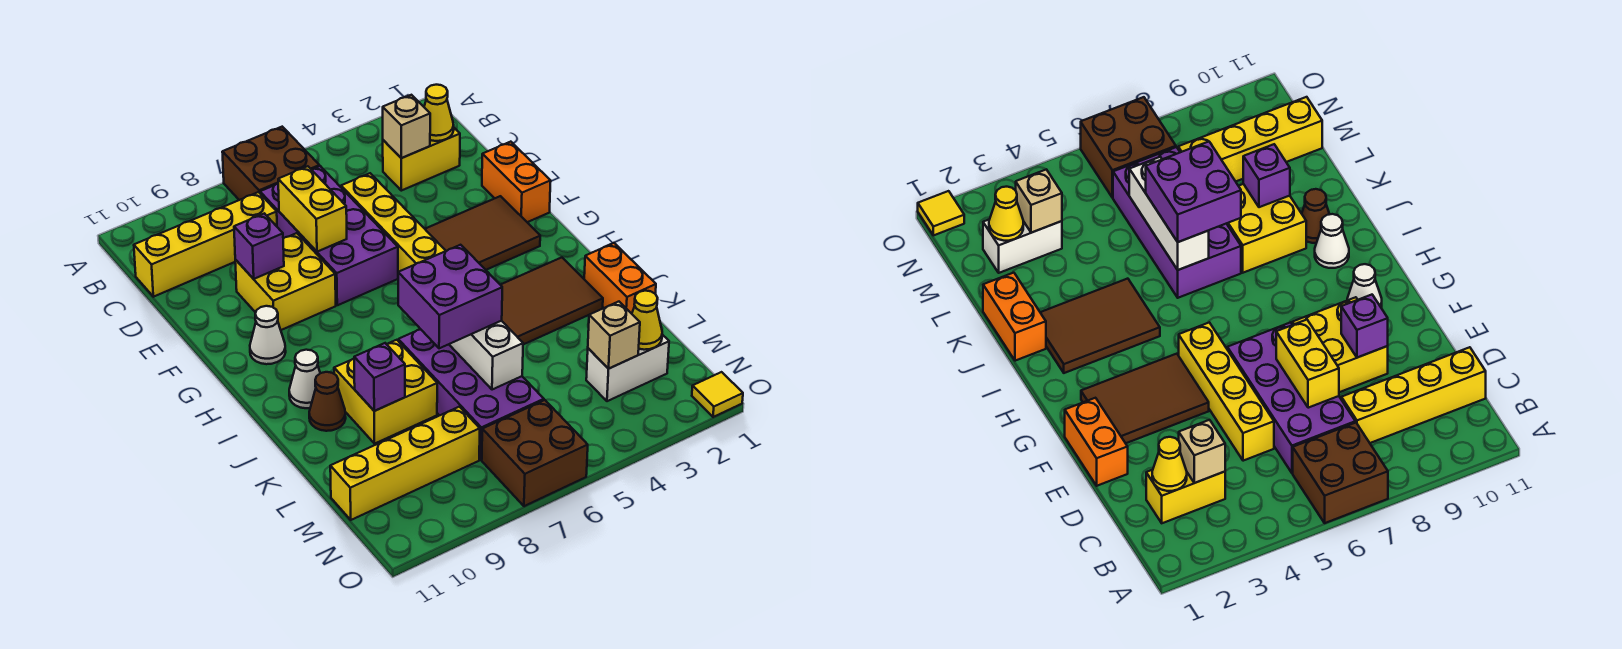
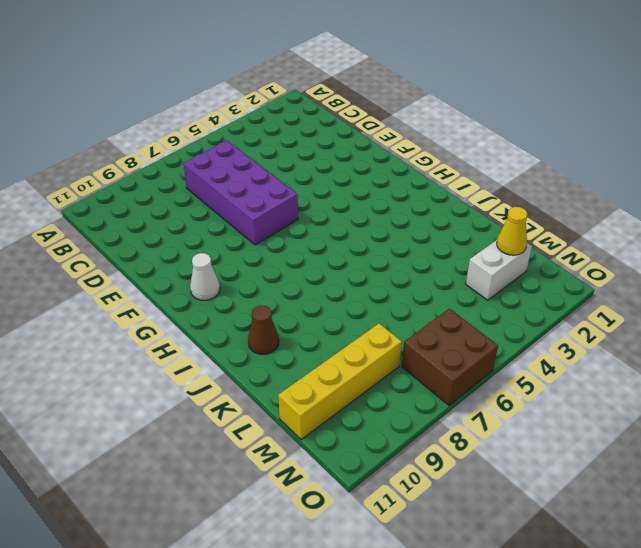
none -> brown 2x2 brick [222,127,319,200]
none -> yellow 1x2 brick [383,128,460,191]
none -> yellow 1x4 brick [134,192,277,297]

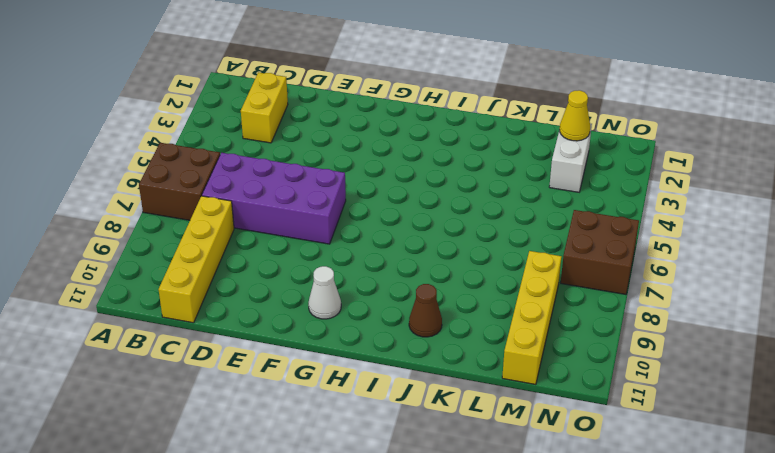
none -> yellow 1x4 brick [341,173,446,272]
none -> orange 1x2 brick [482,142,551,222]
none -> yellow 2x2 brick [235,233,336,330]

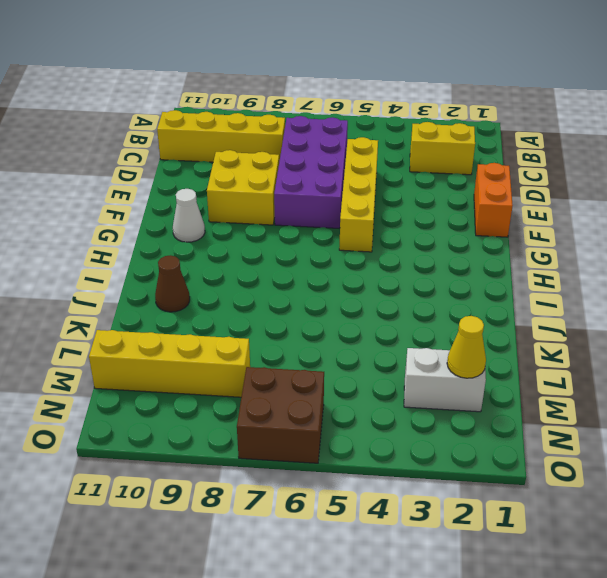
none -> brown 2x2 brick [222,127,319,200]
none -> brown 2x3 tile [425,196,540,270]
none -> brown 2x3 tile [501,258,603,345]

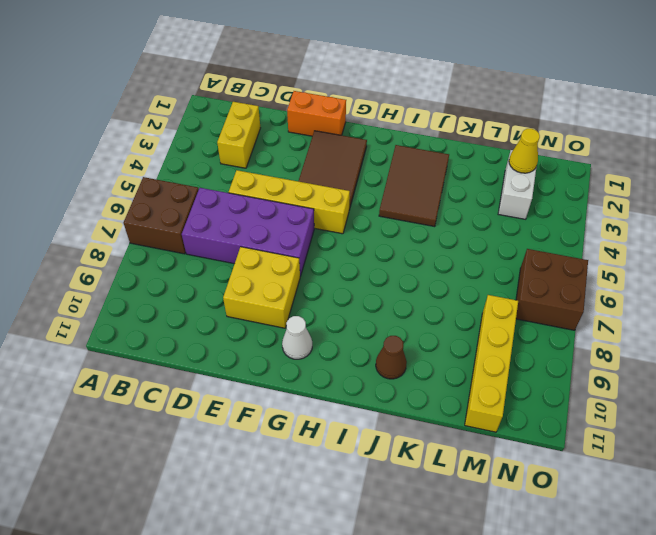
none -> yellow 1x4 brick [134,192,277,297]
none -> white 1x1 cone [289,350,320,408]
none -> orange 1x2 brick [584,243,656,314]

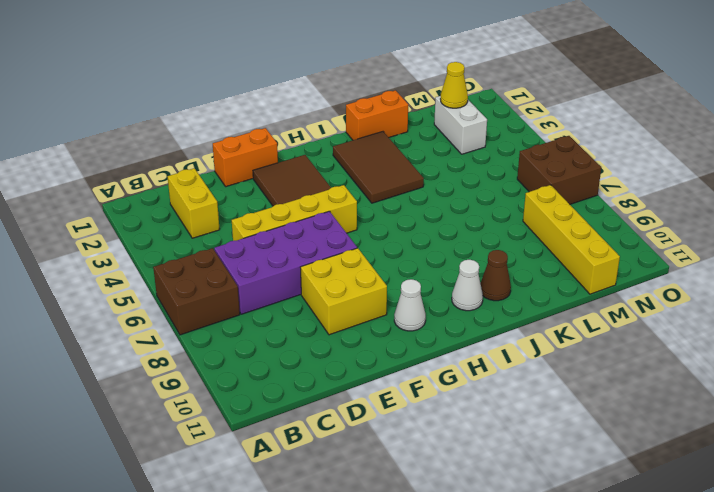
none -> yellow 1x4 brick [134,192,277,297]
none -> purple 2x4 brick [398,329,544,460]
none -> yellow 2x2 brick [334,340,437,444]

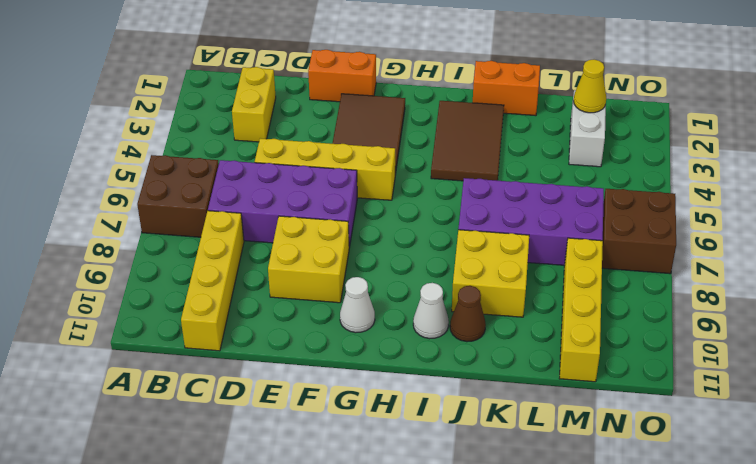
none -> yellow 1x1 tile [692,372,743,417]
none -> yellow 1x1 cone [424,85,454,141]
none -> tan 1x1 brick [383,95,430,158]

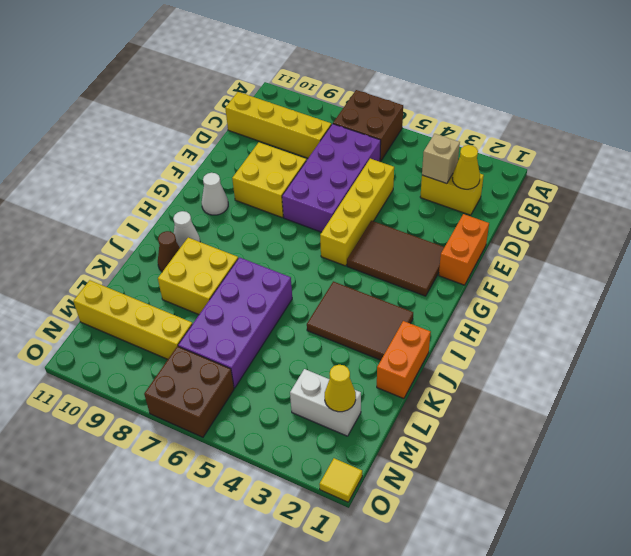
none -> yellow 1x2 brick [278,166,347,252]
none -> purple 1x1 brick [234,213,284,279]
none -> white 1x3 brick [449,321,523,390]

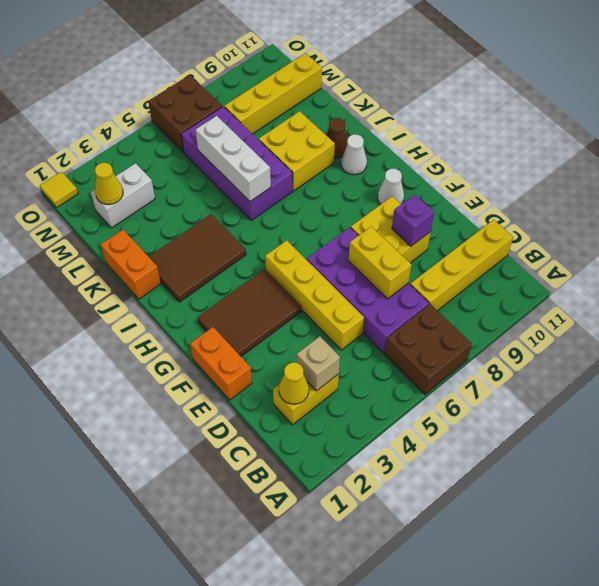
none -> purple 1x1 brick [354,343,405,411]
none -> tan 1x1 brick [588,302,640,369]
none -> purple 2x2 brick [398,245,502,348]

